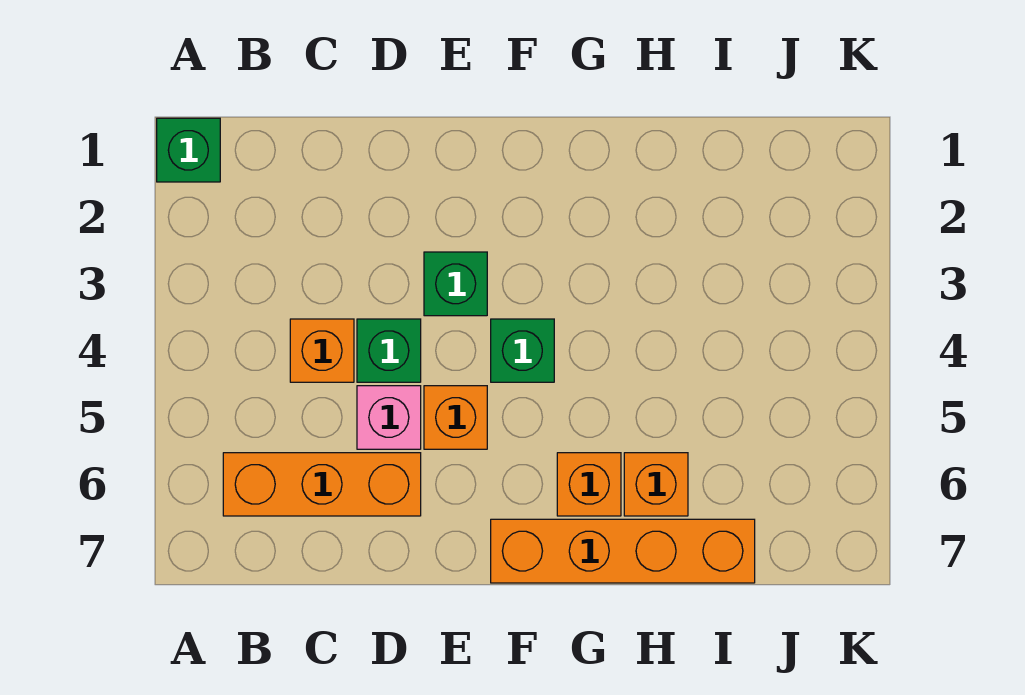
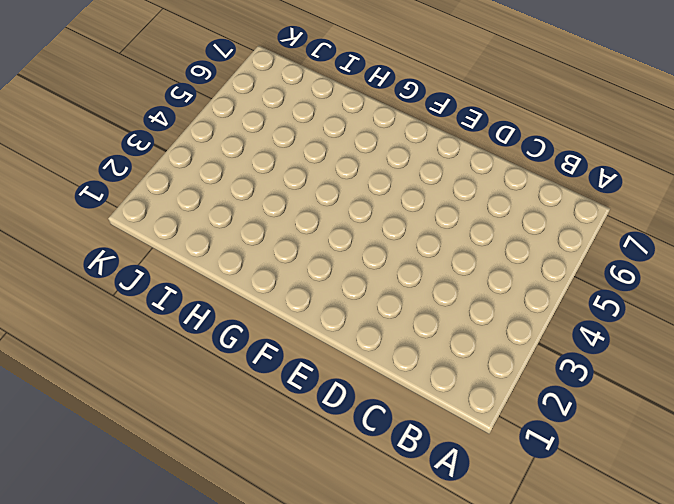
none -> green 1x1 brick [157,118,220,182]
none -> orange 1x3 brick [223,453,421,516]

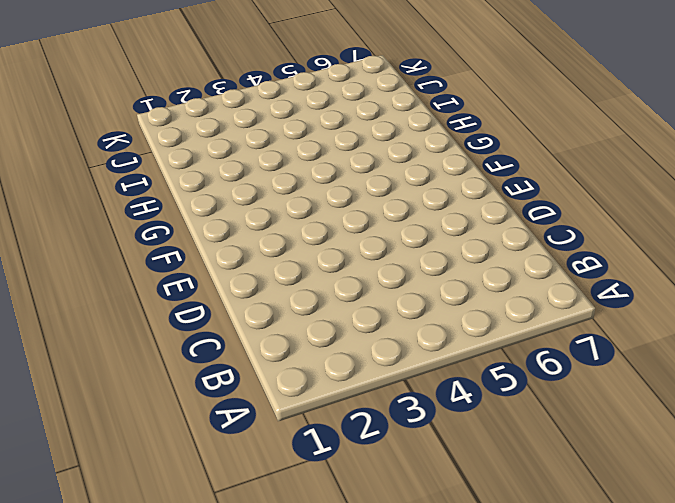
none -> green 1x1 brick [157,118,220,182]
none -> orange 1x3 brick [223,453,421,516]

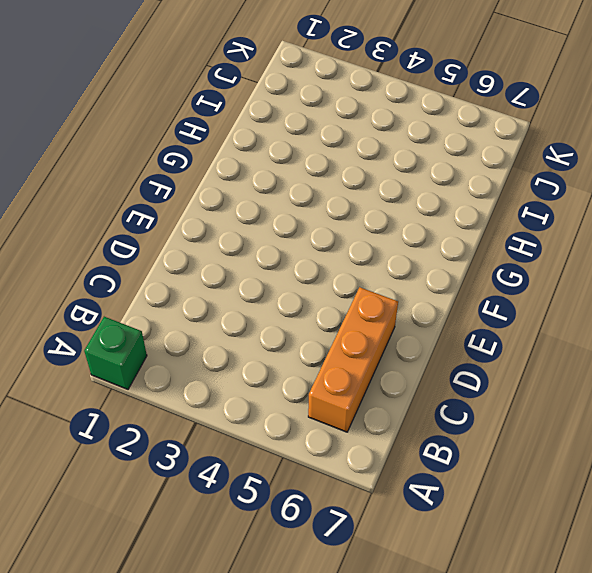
none -> orange 1x1 brick [290,319,354,382]
none -> green 1x1 brick [357,319,421,382]

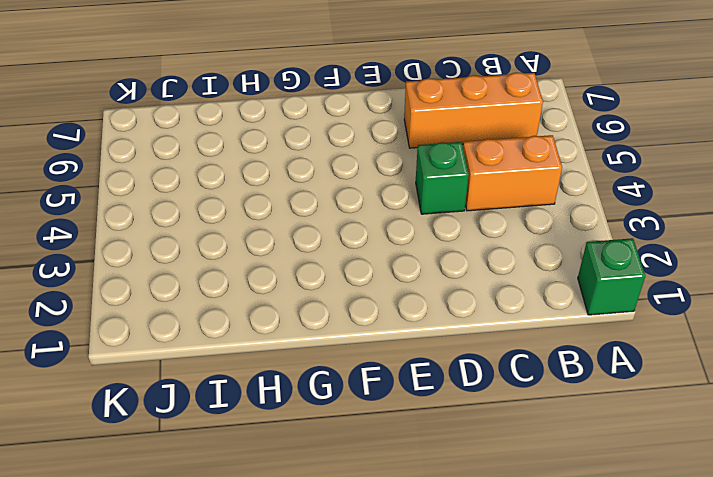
orange 1x2 brick [463,135,562,211] -> orange 1x1 brick [290,319,354,382]
none -> pink 1x1 brick [357,386,421,449]
none -> green 1x1 brick [424,252,487,316]

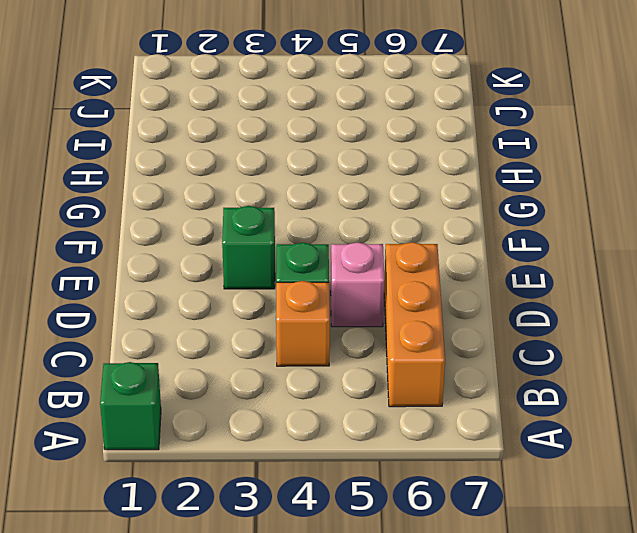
none -> orange 1x1 brick [424,386,487,449]
none -> green 1x1 brick [491,319,554,382]

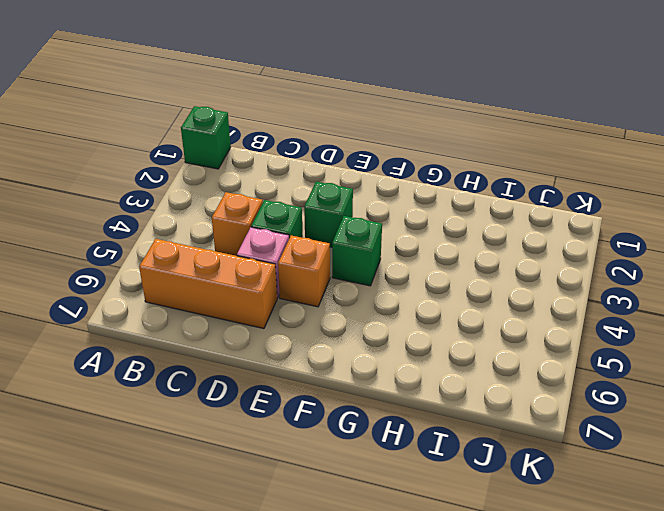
none -> orange 1x4 brick [491,519,755,583]
none -> orange 1x1 brick [557,453,621,516]

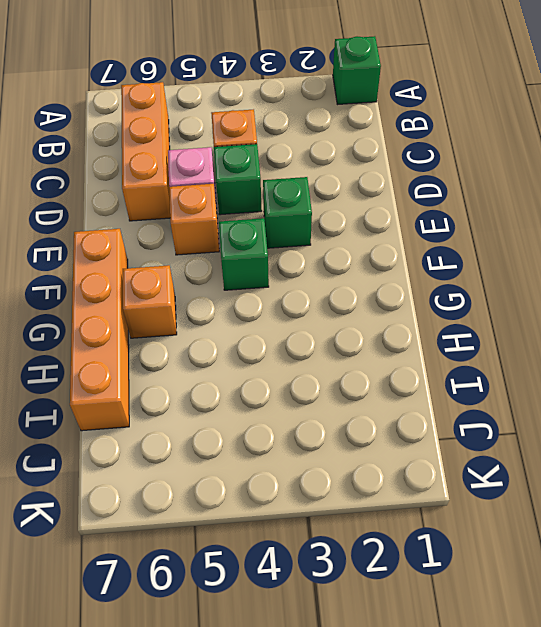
none -> orange 1x1 brick [624,453,688,516]

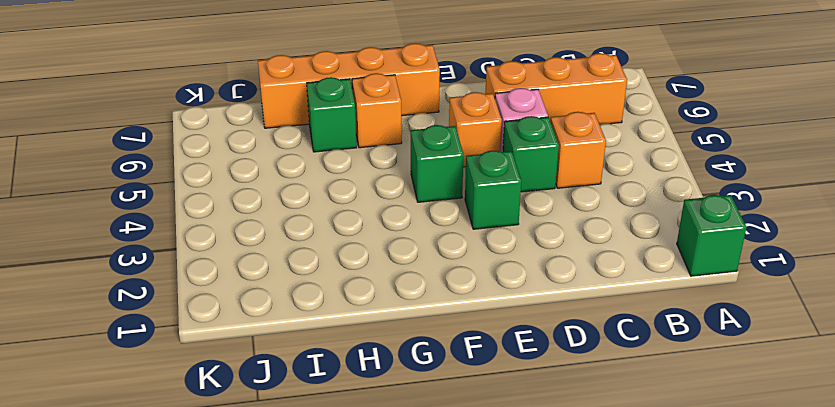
green 1x1 brick [307,77,357,152] -> orange 1x1 brick [624,453,688,516]

